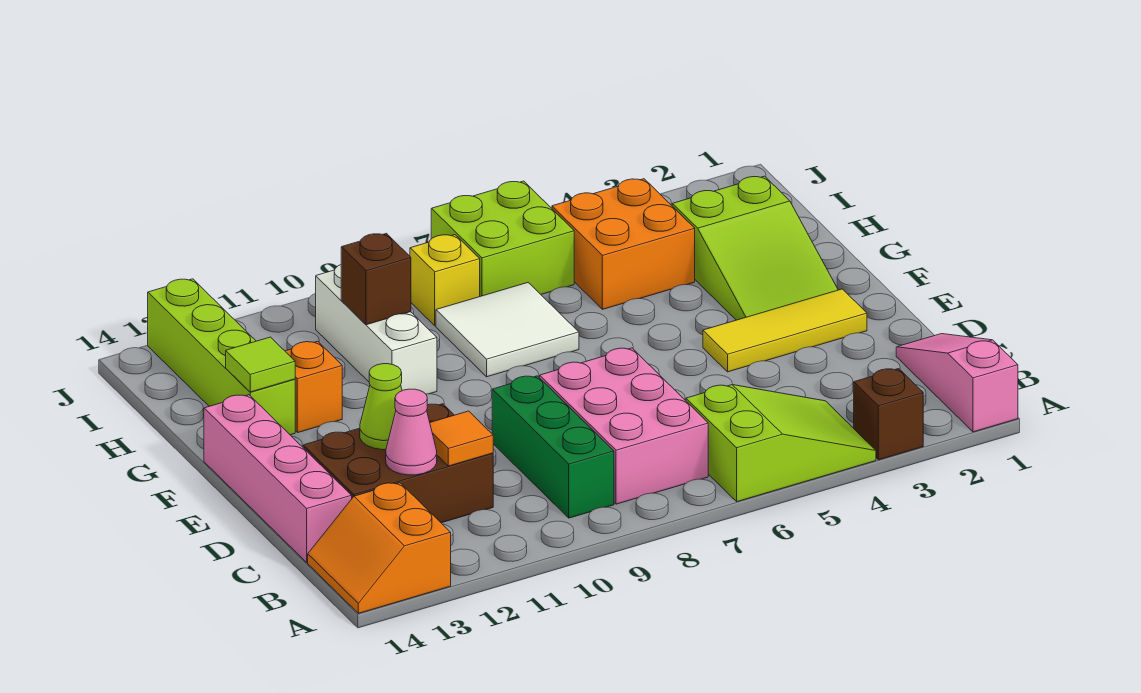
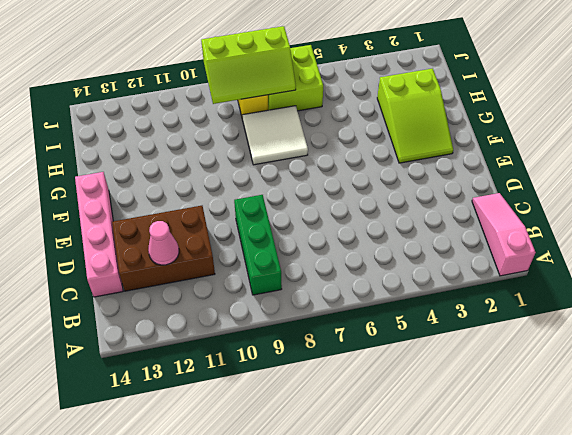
lime 2x3 slope [201,26,296,104] -> lime 2x3 slope turned to [686,385,876,502]
none -> brown 1x1 brick [854,369,923,460]
none -> orange 2x2 slope [308,483,451,613]
none -> pink 2x3 brick [540,348,708,504]

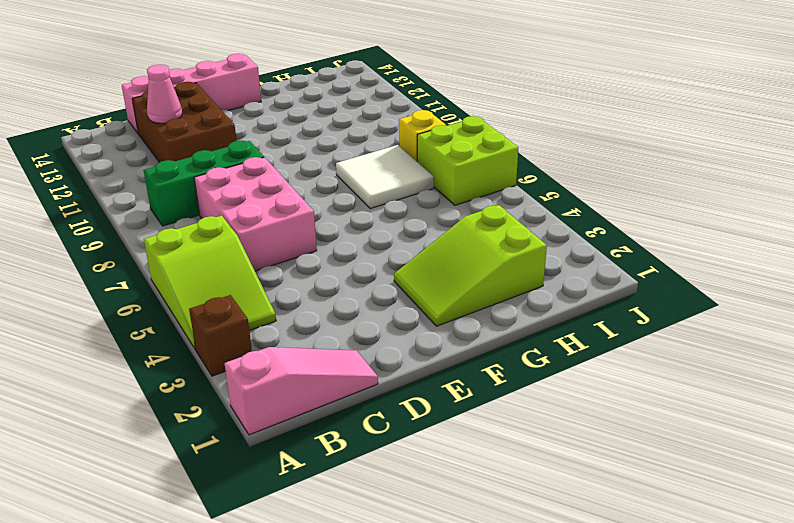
pink 2x3 brick [194,157,317,271] -> pink 2x3 brick turned to [540,348,708,504]
none -> orange 2x2 slope [308,483,451,613]
none -> yellow 1x3 tile [703,289,867,372]
none -> white 1x3 brick [316,265,437,394]

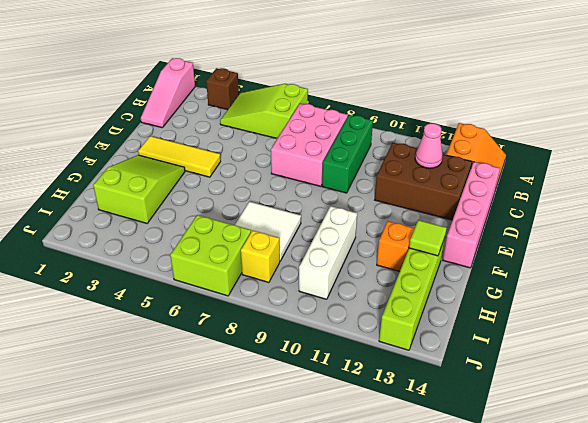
none -> orange 2x2 brick [552,179,695,309]
none -> orange 1x1 tile [430,411,493,466]
none -> lime 1x1 cone [360,364,402,450]

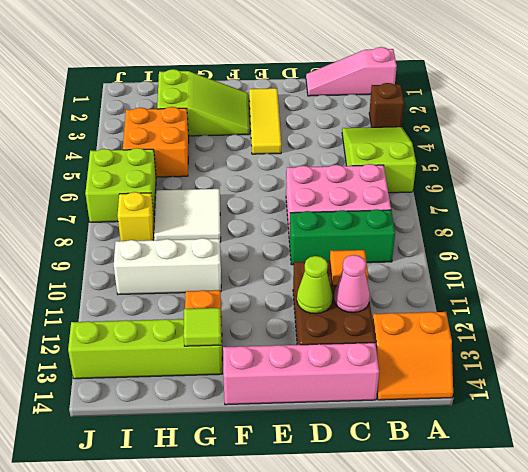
none -> brown 1x1 brick [341,233,411,325]

